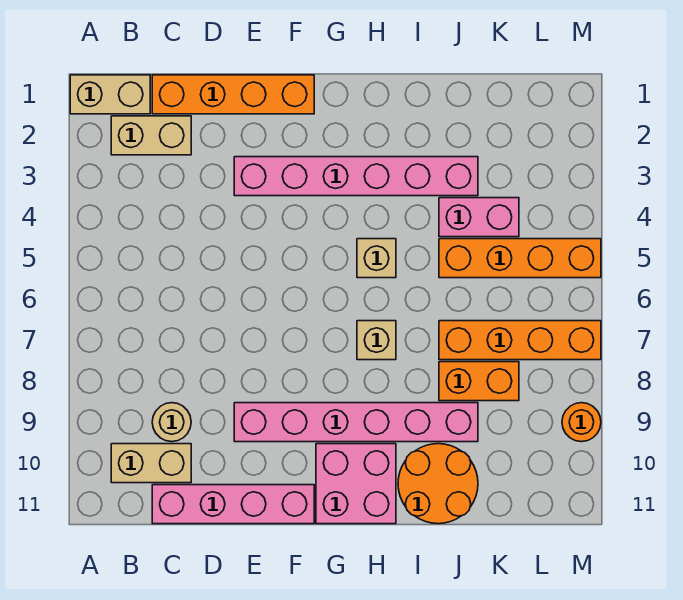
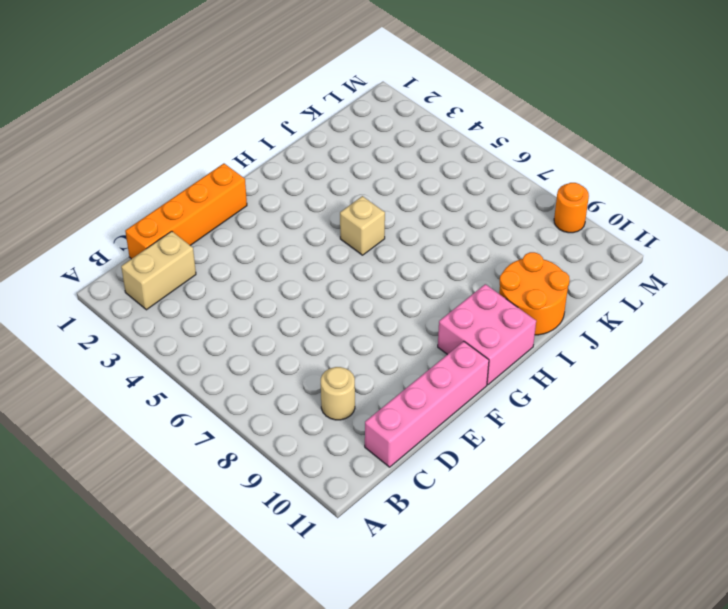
none -> tan 1x2 brick [70,75,150,114]
none -> tan 1x2 brick [111,444,191,483]
none -> pink 1x6 brick [234,157,478,196]

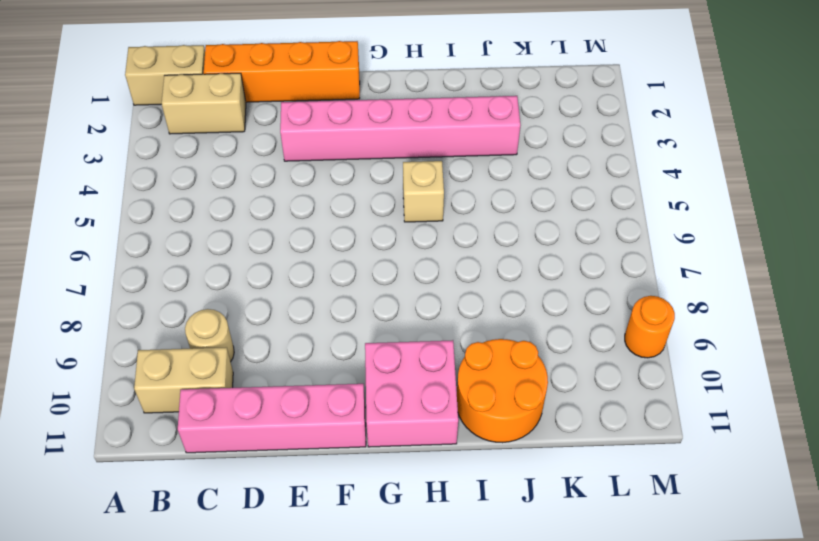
none -> pink 1x6 brick [234,403,478,442]
none -> tan 1x1 brick [357,321,396,360]
none -> pink 1x2 brick [439,198,519,237]

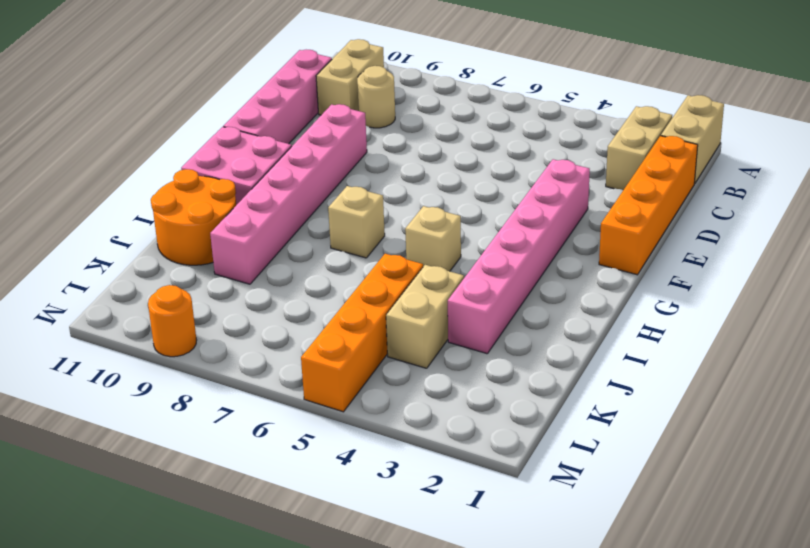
tan 1x2 brick [386,265,464,368] -> pink 1x2 brick [439,198,519,237]
none -> orange 1x4 brick [439,321,601,360]
none -> orange 1x2 brick [439,362,519,401]

